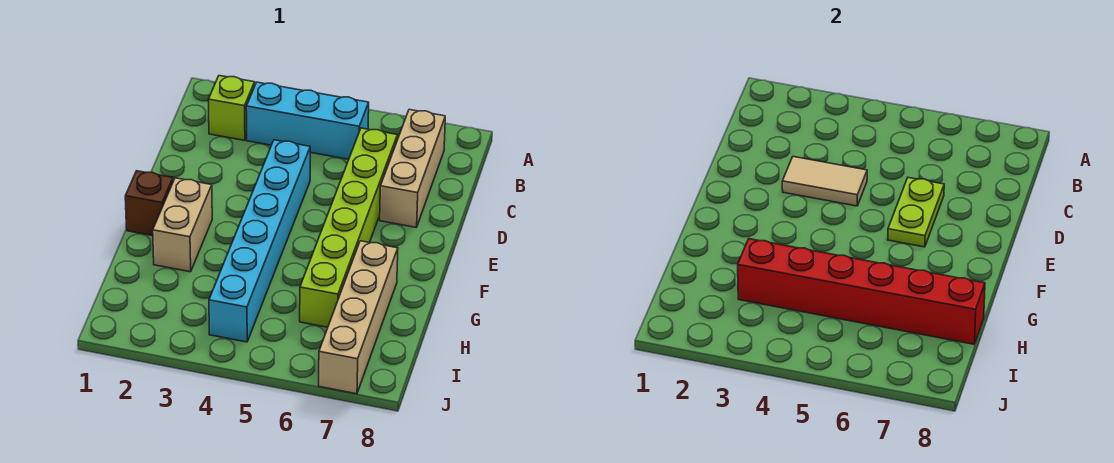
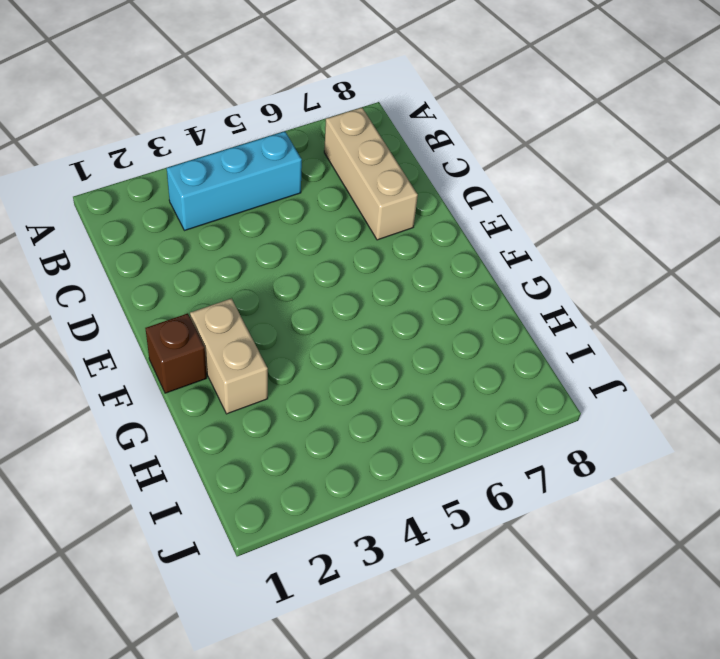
none -> lime 1x1 brick [208,76,255,140]
none -> lime 1x6 brick [300,128,397,327]

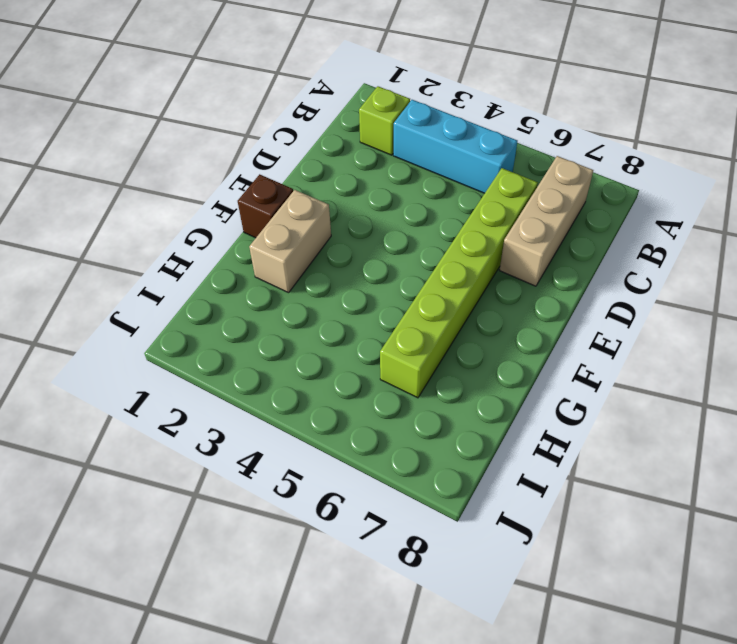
none -> cyan 1x6 brick [209,140,310,342]
none -> tan 1x4 brick [319,241,398,394]

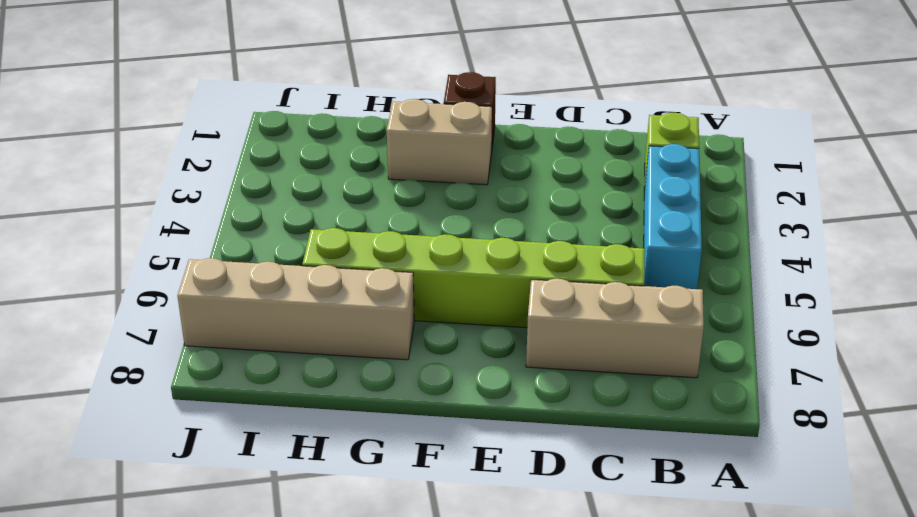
none -> cyan 1x6 brick [209,140,310,342]
none -> tan 1x2 tile [782,157,867,206]

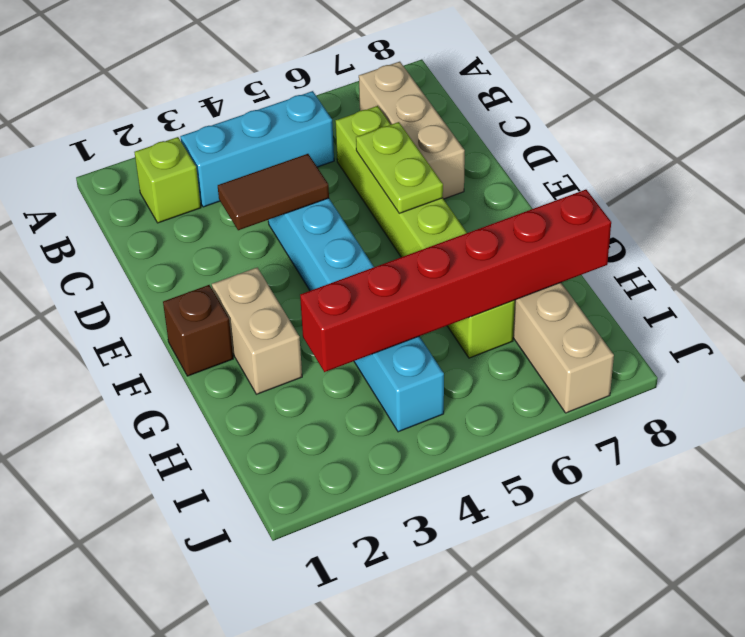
brown 1x2 tile [218,154,329,230] -> tan 1x2 tile [782,157,867,206]

